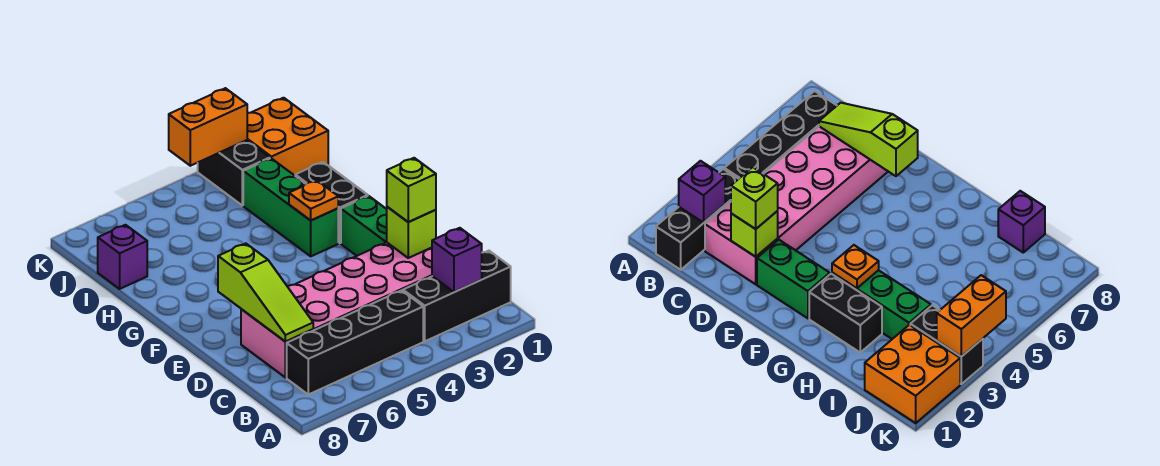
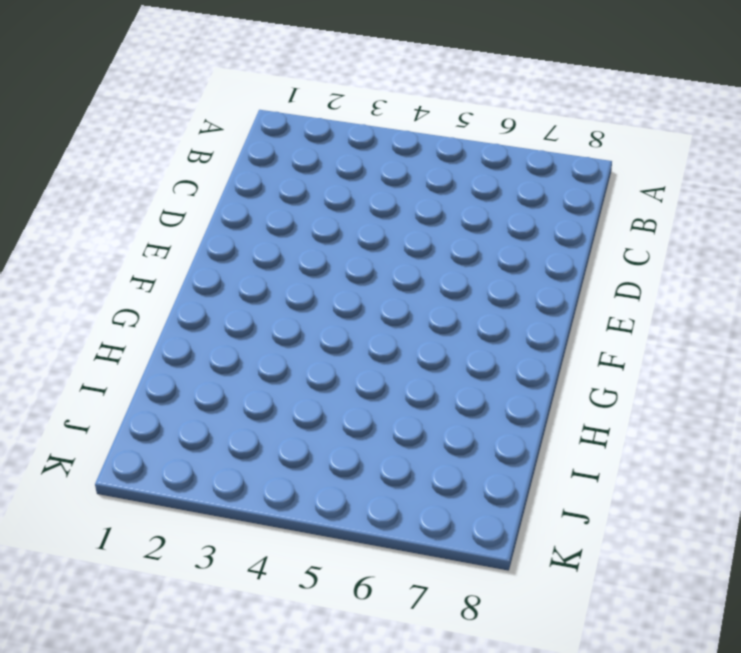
none -> black 1x3 brick [403,251,511,341]
none -> black 1x4 brick [287,290,423,395]
none -> pink 2x6 brick [241,242,432,378]

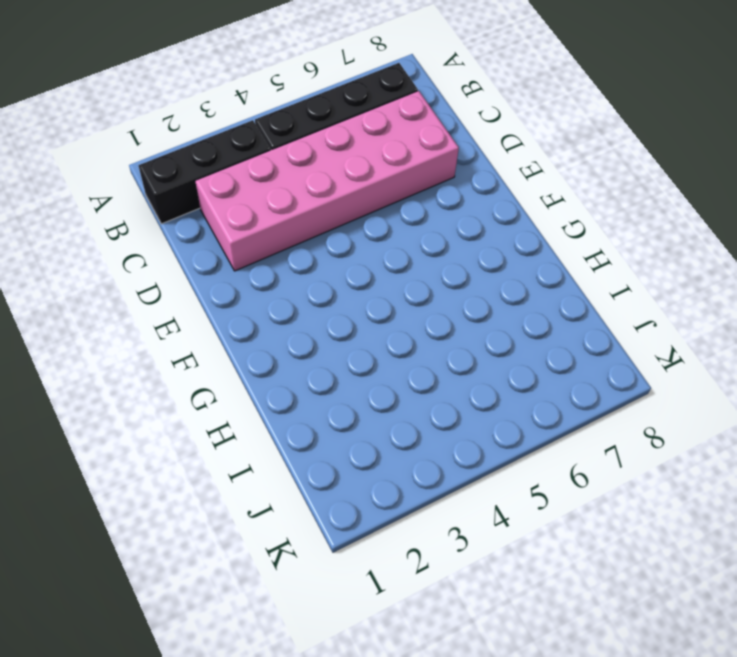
none -> green 1x2 brick [341,196,387,256]
none -> black 1x2 brick [295,162,368,243]
none -> green 1x3 brick [243,158,338,256]

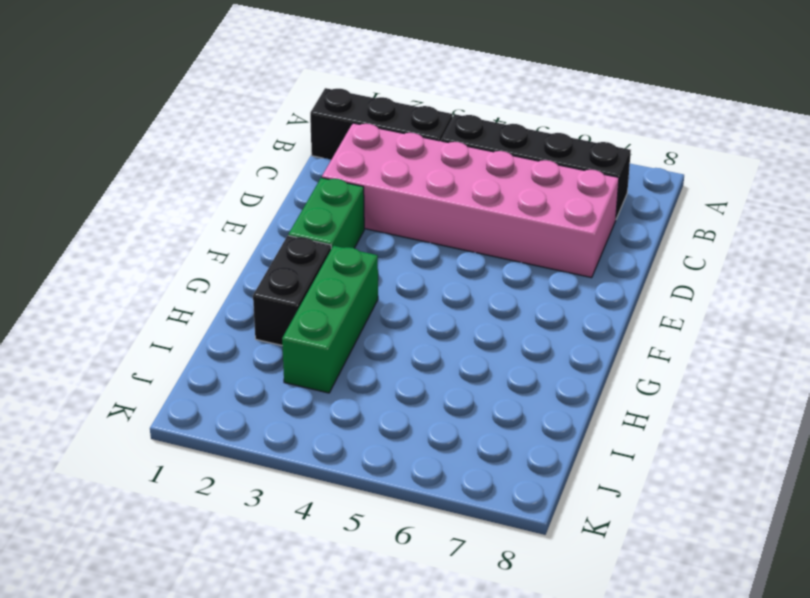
none -> purple 1x1 brick [98,225,147,289]
none -> orange 2x2 brick [247,98,328,176]
none -> black 1x2 brick [198,140,270,205]

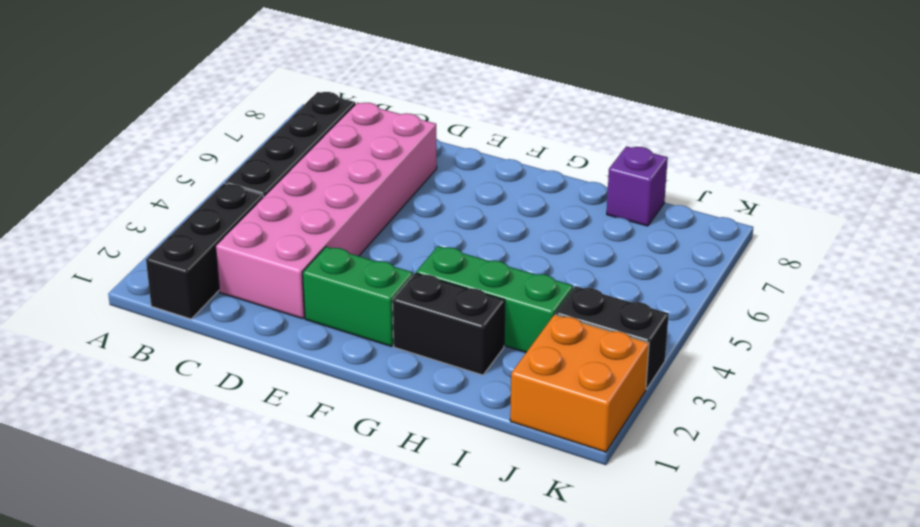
none -> purple 1x1 brick [432,228,482,292]
none -> lime 1x3 slope [218,243,313,342]
none -> lime 1x1 brick [387,207,436,258]

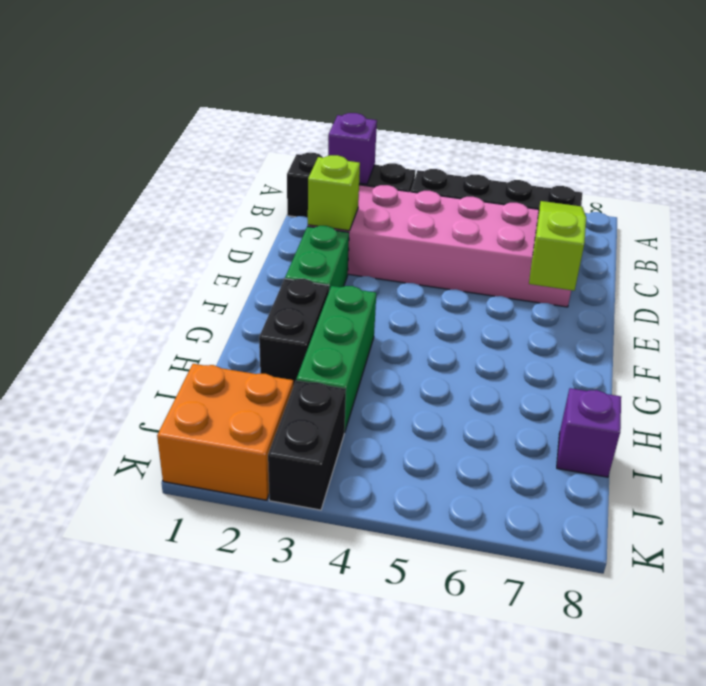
none -> orange 1x1 plate [289,180,338,220]
none -> orange 1x2 brick [169,88,247,166]
none -> lime 1x1 brick [387,158,436,222]

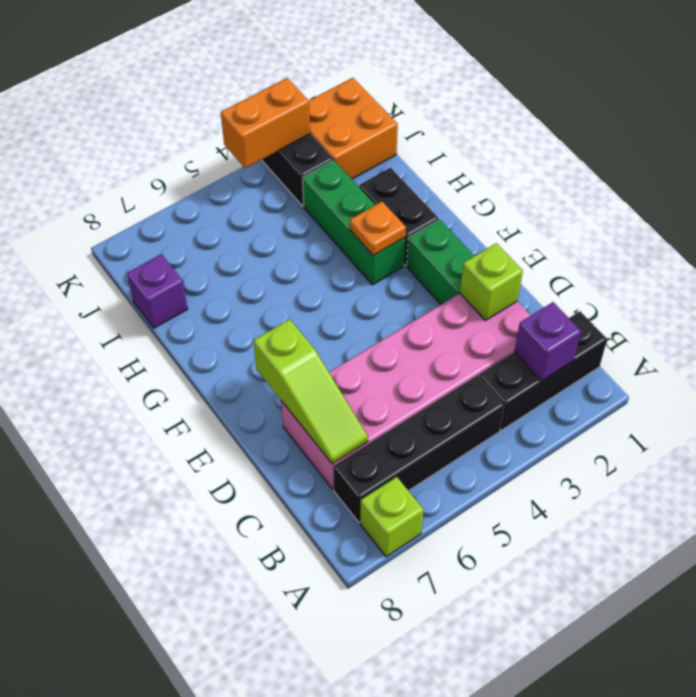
lime 1x1 brick [360,477,424,557] -> lime 1x1 brick moved to [387,158,436,222]

